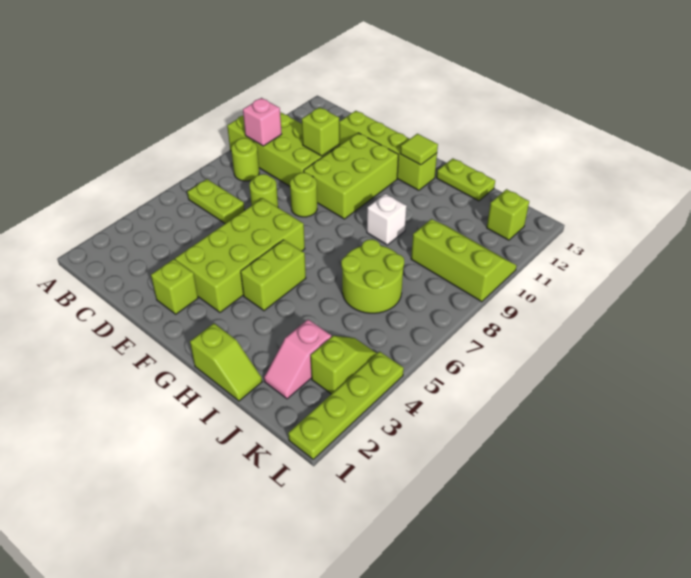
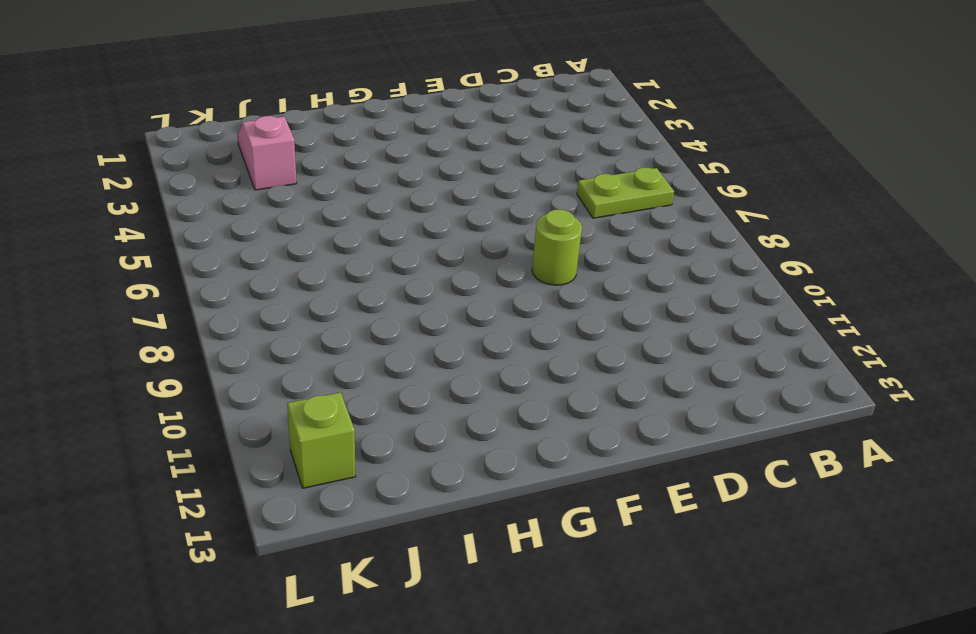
none -> lime 2x4 brick [227,112,339,186]
none -> lime 1x1 round brick [231,138,259,181]
none -> lime 1x1 round brick [249,174,278,207]

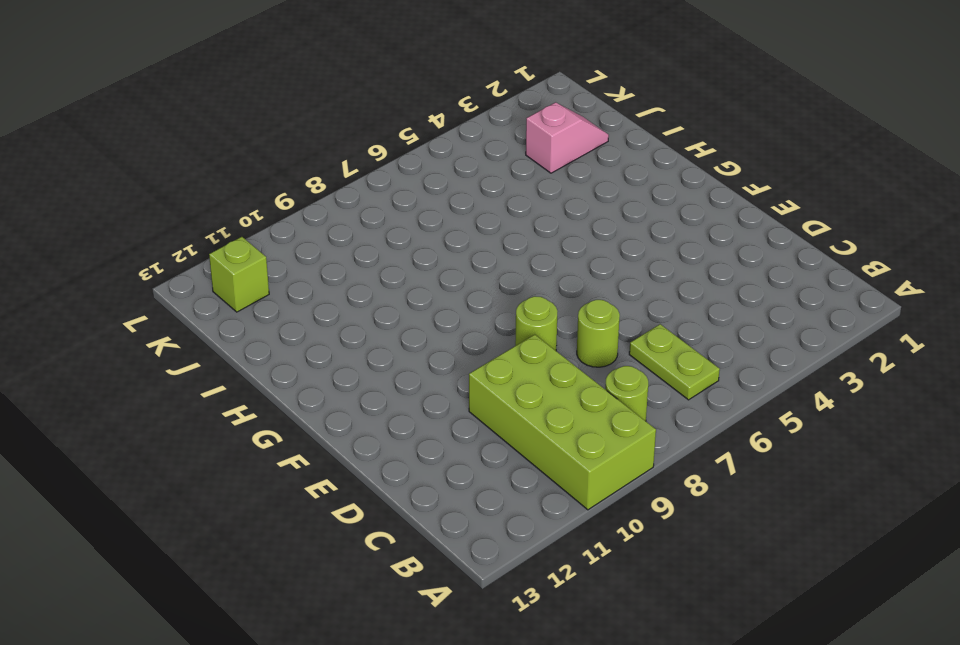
none -> lime 1x4 brick [339,111,437,190]
none -> lime 1x1 brick [151,259,198,314]
none -> lime 2x4 brick [175,198,305,312]

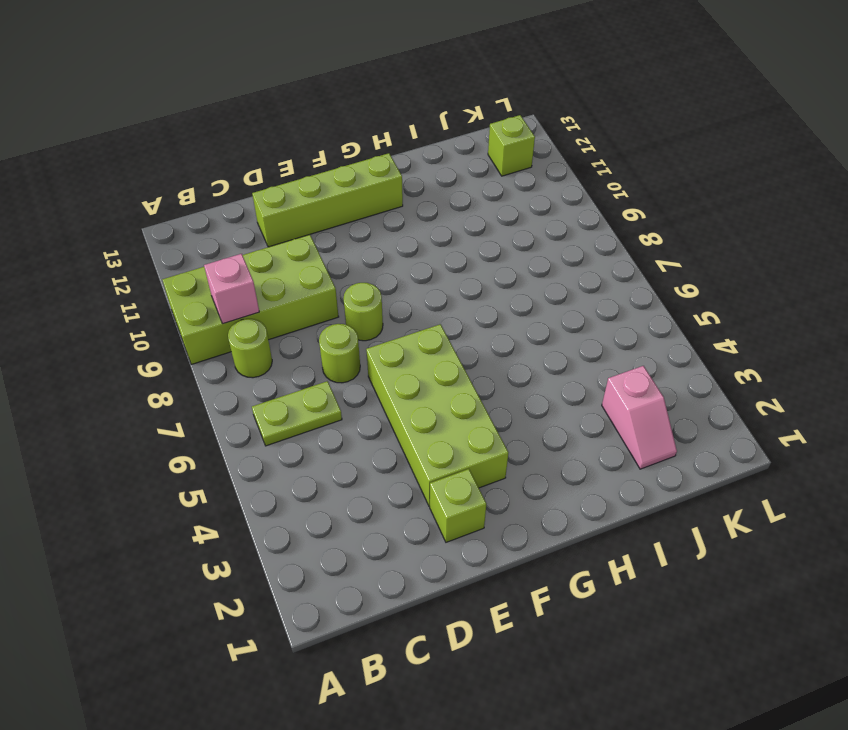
none -> lime 2x3 brick [304,133,398,219]
none -> lime 1x2 brick [241,240,306,311]
none -> lime 1x2 slope [190,323,262,401]

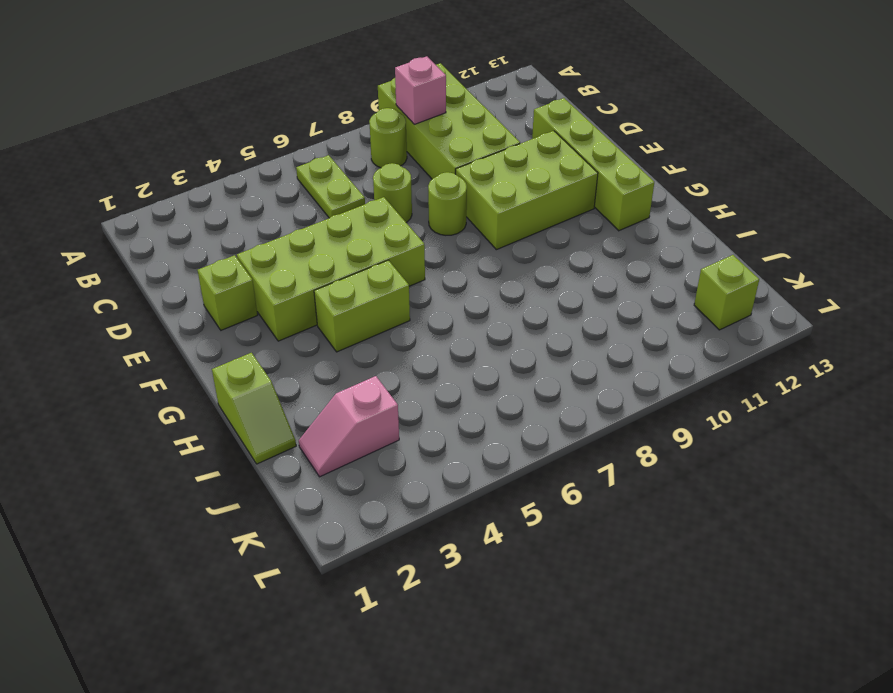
none -> white 1x1 brick [367,194,407,245]
none -> lime 1x2 plate [437,158,495,201]
none -> lime 2x2 round brick [341,239,404,313]

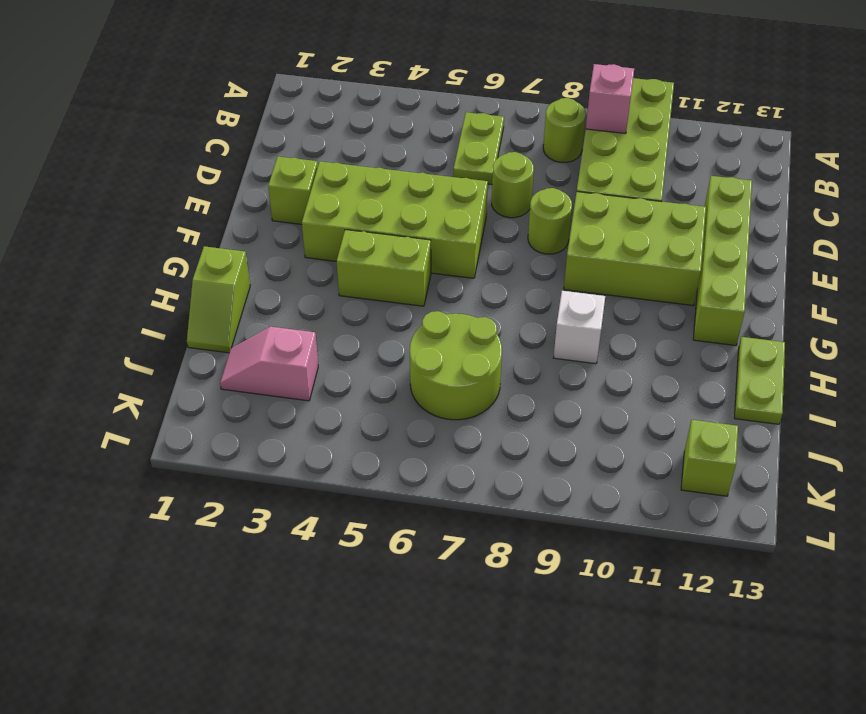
none -> lime 2x3 slope [411,219,517,302]
none -> lime 1x2 slope [311,336,377,394]
none -> lime 1x4 plate [288,351,404,459]

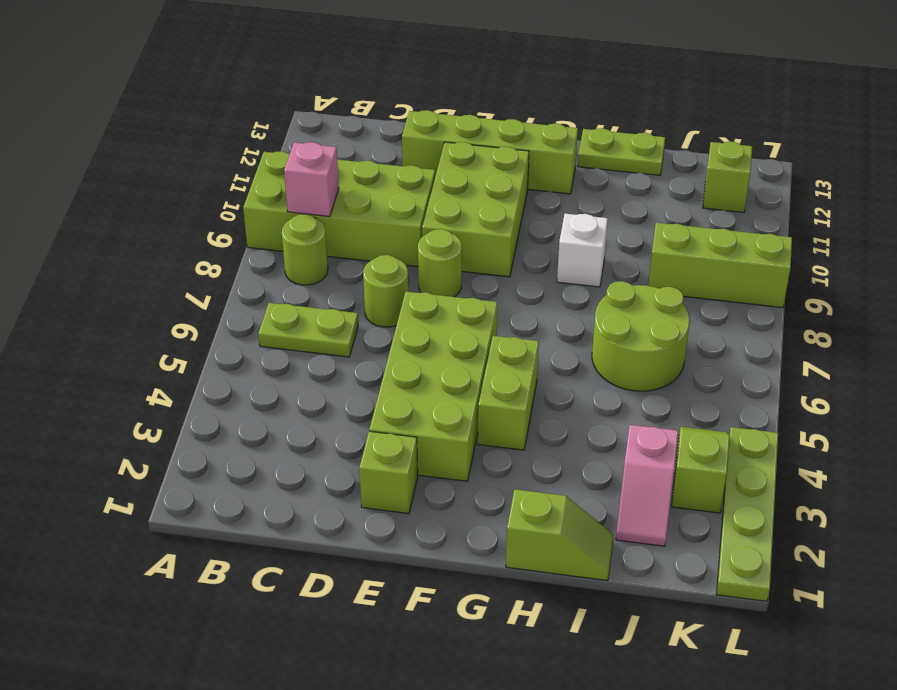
none -> lime 1x1 brick [302,107,339,156]
none -> lime 1x1 tile [400,134,438,165]

